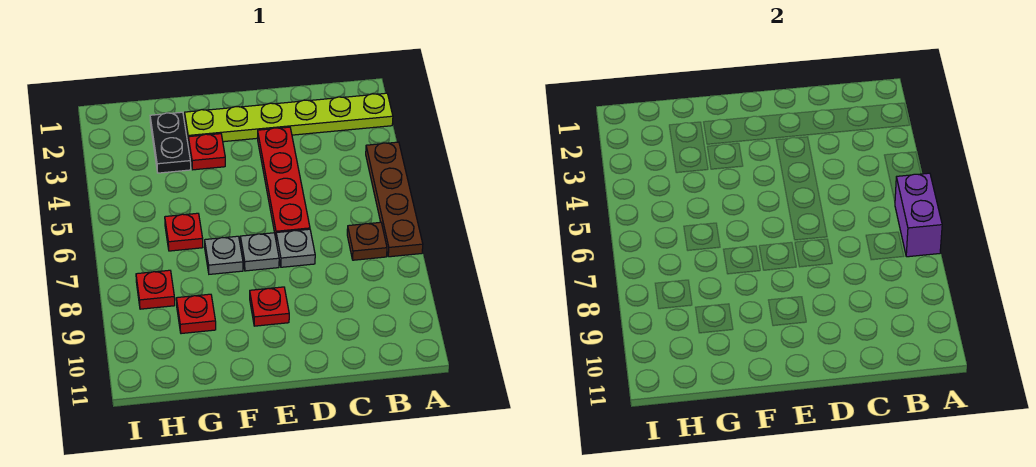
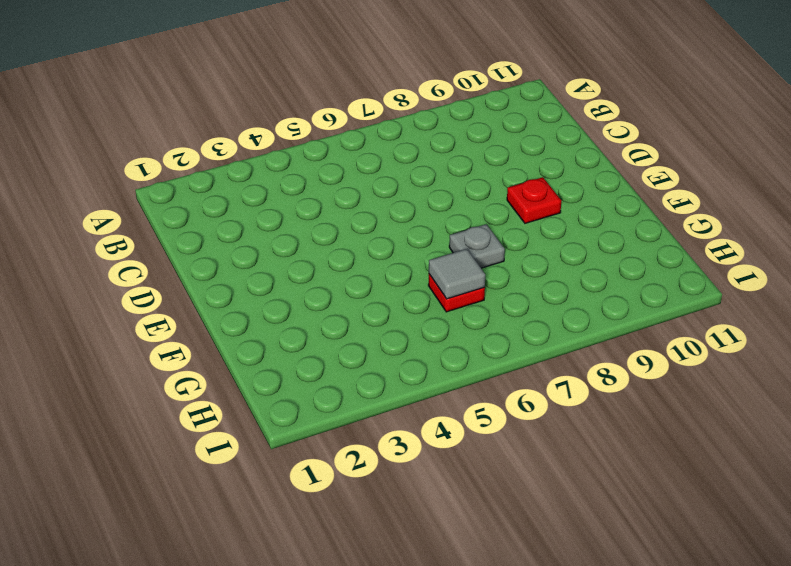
grey 1x1 tile [429,249,485,299] -> none
none -> lime 1x6 plate [185,93,393,145]
none -> brown 1x4 plate [366,142,423,257]
none -> brown 1x1 plate [347,222,387,260]

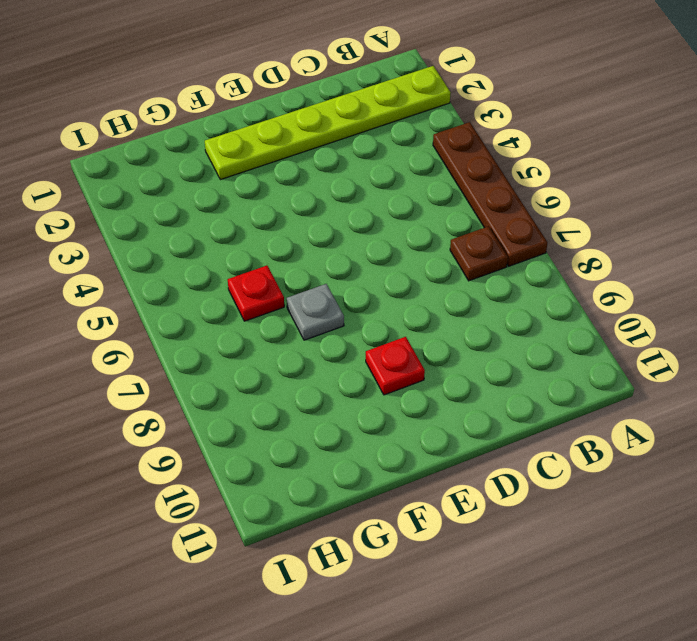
none -> red 1x4 plate [258,127,310,238]
none -> grey 1x1 plate [276,229,315,267]
none -> grey 1x1 plate [240,233,279,271]

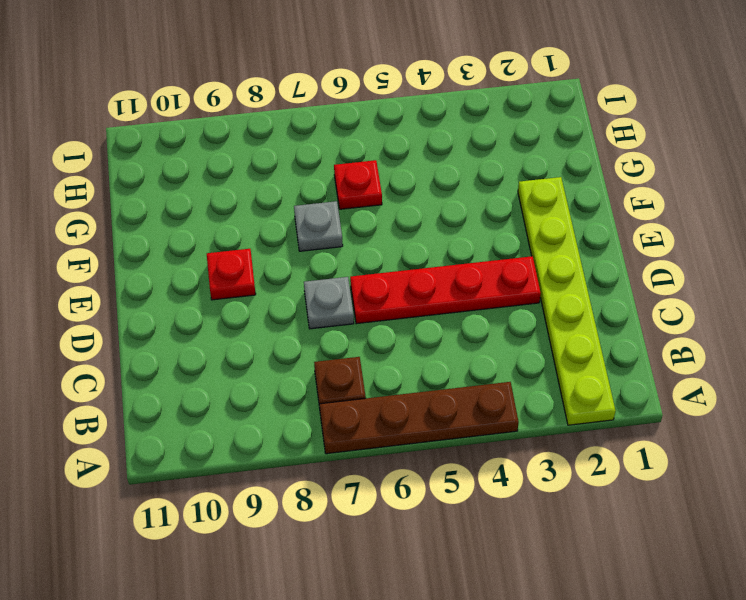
none -> grey 1x1 plate [240,233,279,271]
none -> red 1x1 plate [188,134,225,170]
none -> black 1x2 plate [150,112,191,173]

